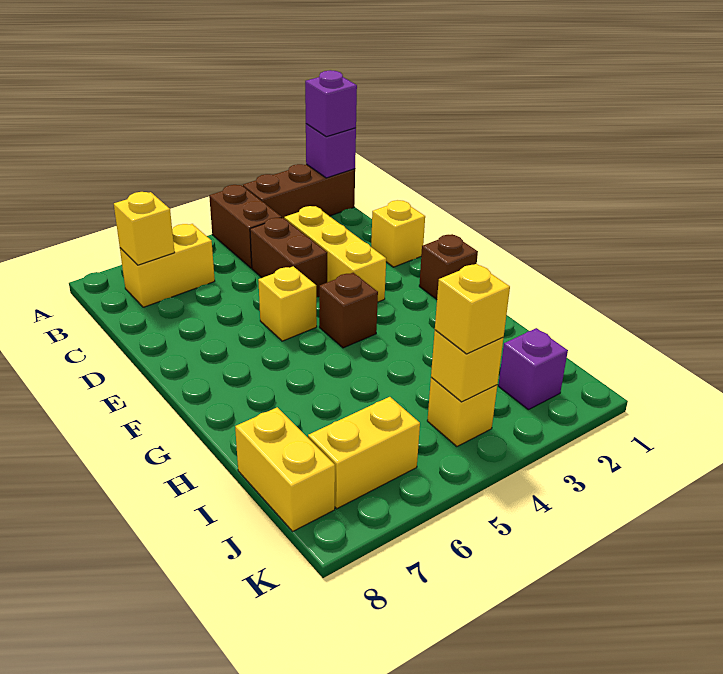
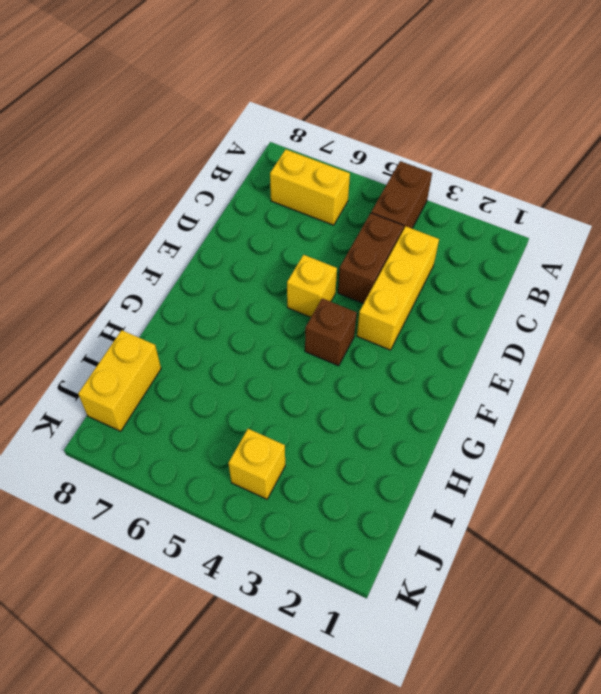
none -> brown 1x3 brick [243,164,355,218]
none -> yellow 1x1 brick [371,200,425,267]
none -> brown 1x1 brick [419,234,478,299]

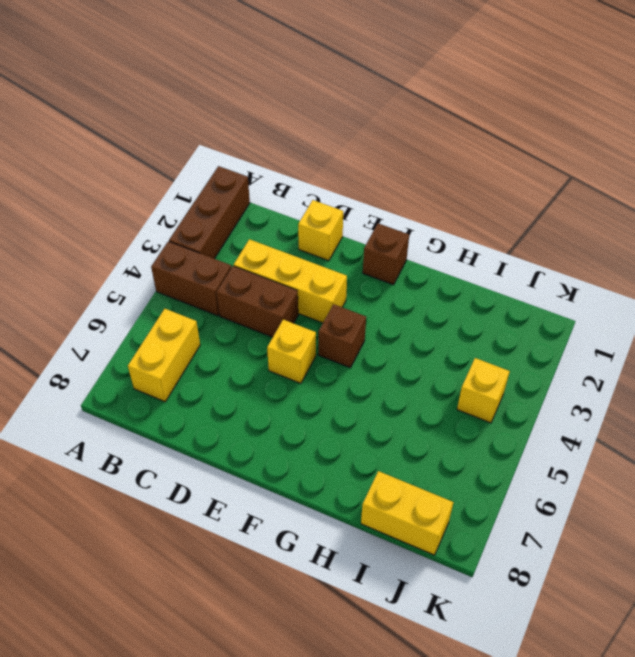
none -> purple 1x1 brick [498,328,568,410]
none -> yellow 1x2 brick [308,397,420,509]
none -> purple 1x1 brick [306,124,356,178]

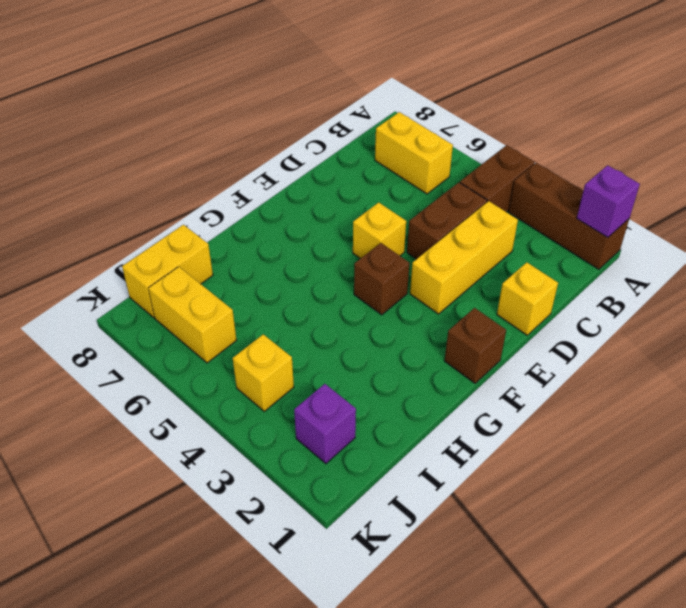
none -> yellow 1x1 brick [114,192,175,265]
none -> yellow 1x1 brick [431,330,503,402]
none -> purple 1x1 brick [305,70,357,137]

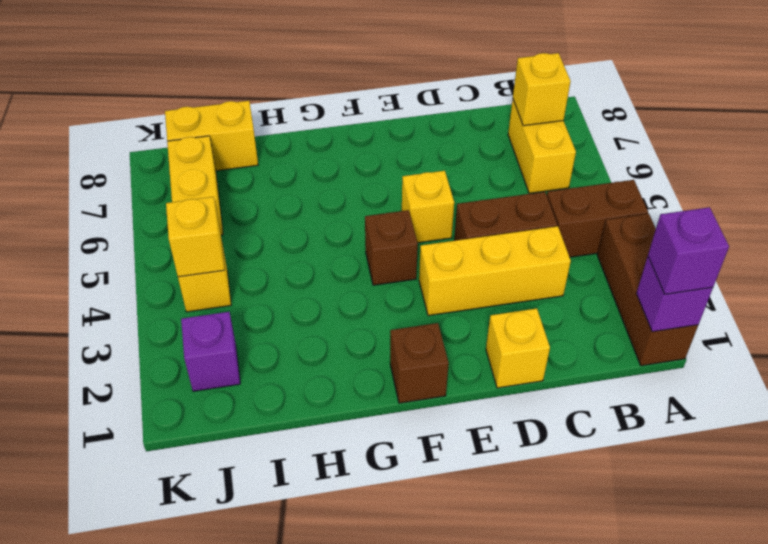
none -> yellow 1x1 brick [435,264,510,354]

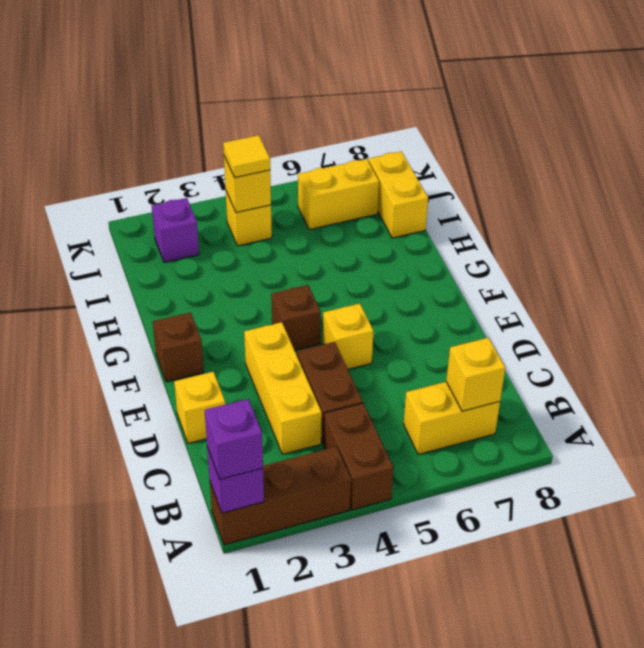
yellow 1x1 tile [223,135,270,178] -> yellow 1x1 brick [435,264,510,354]

